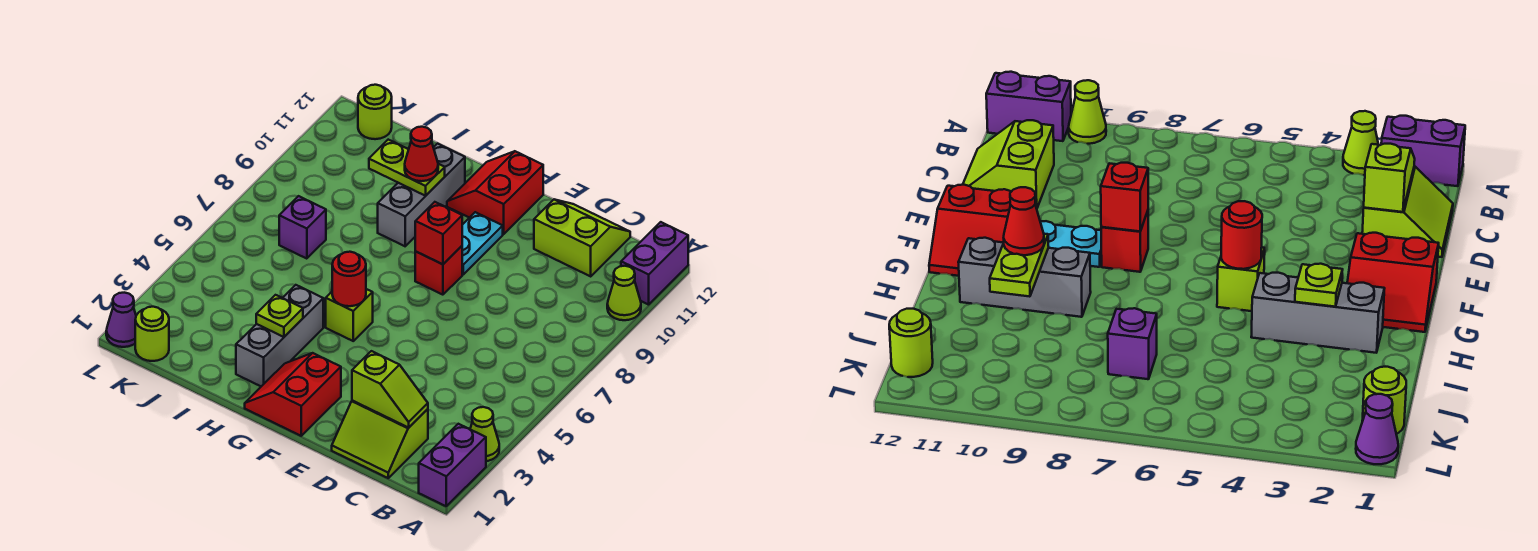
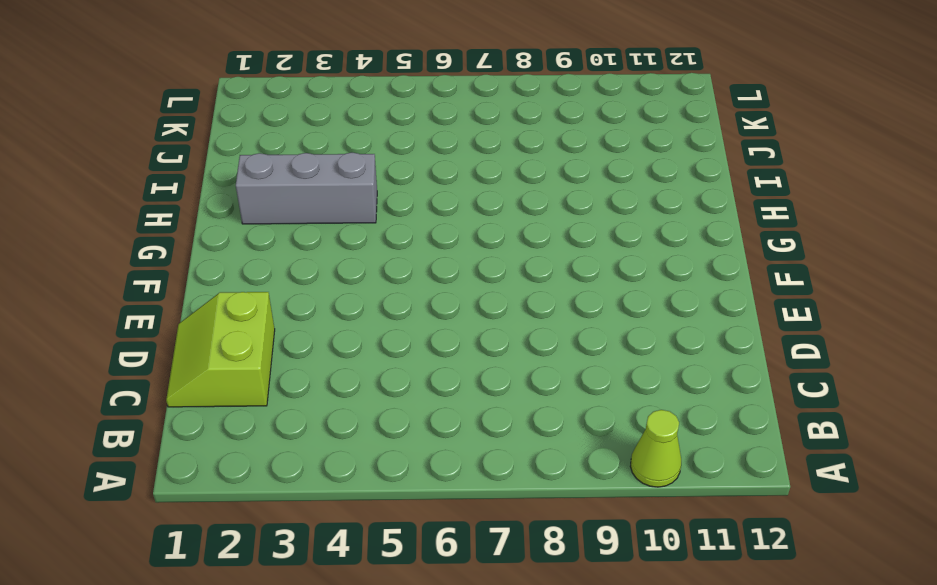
none -> purple 1x2 brick [419,424,486,506]
none -> lime 1x1 cone [470,407,499,461]
none -> purple 1x2 brick [621,222,688,305]

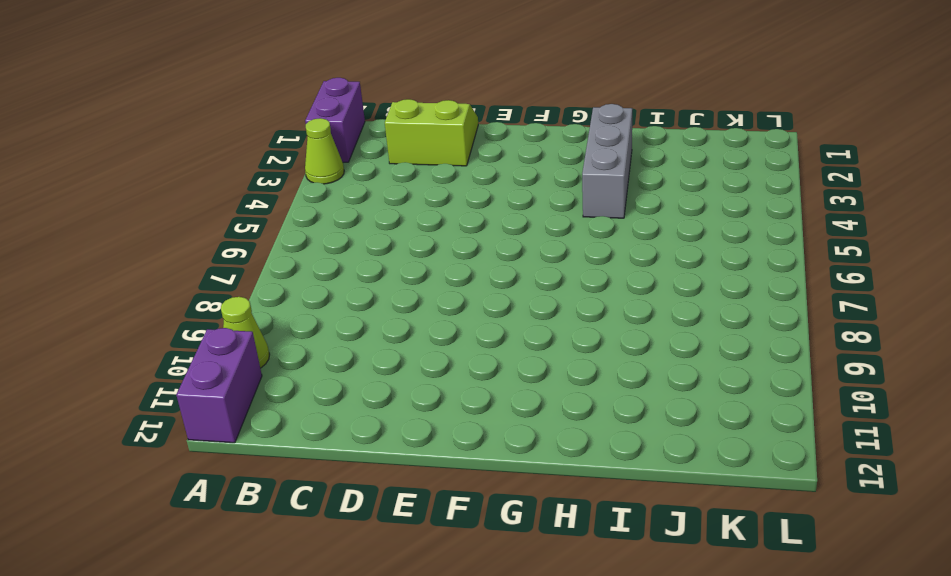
none -> lime 2x2 slope [534,200,630,276]
none -> red 2x2 slope [245,353,341,436]
none -> red 1x1 brick [415,246,462,295]

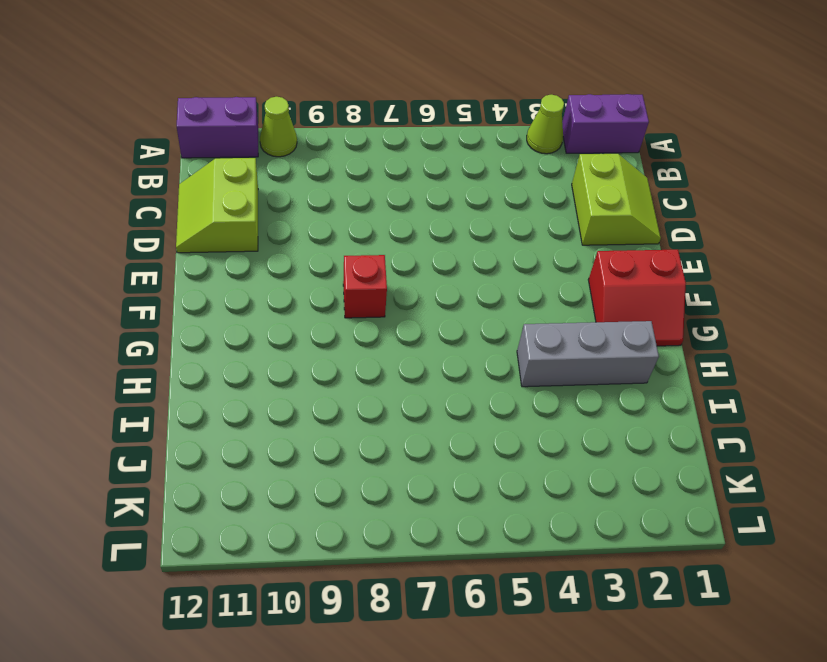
none -> cyan 1x2 plate [462,212,503,274]
none -> red 2x2 slope [447,151,543,234]
none -> lime 1x1 brick [326,289,373,341]

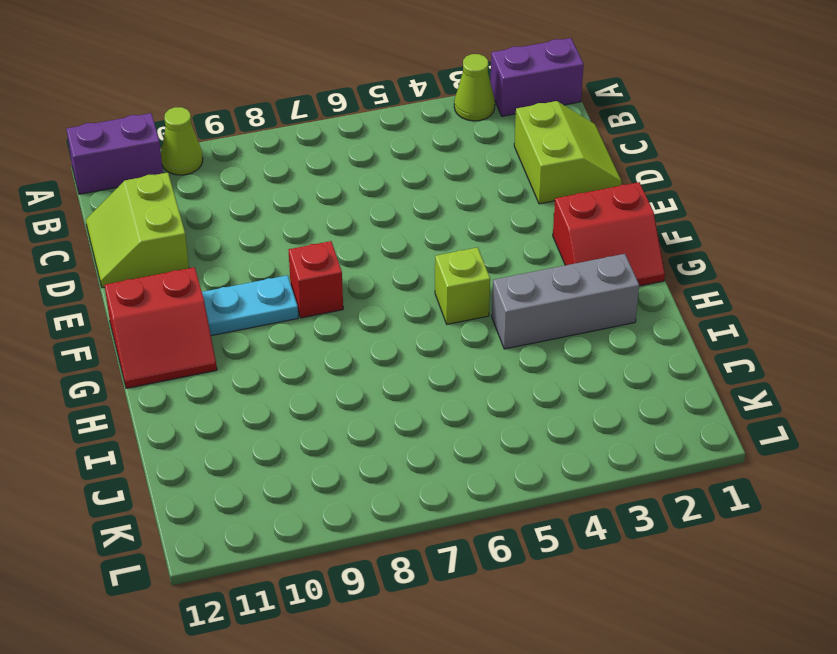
none -> grey 1x3 brick [378,144,465,246]
none -> purple 1x1 brick [279,196,326,259]
none -> lime 1x1 round brick [135,307,169,361]

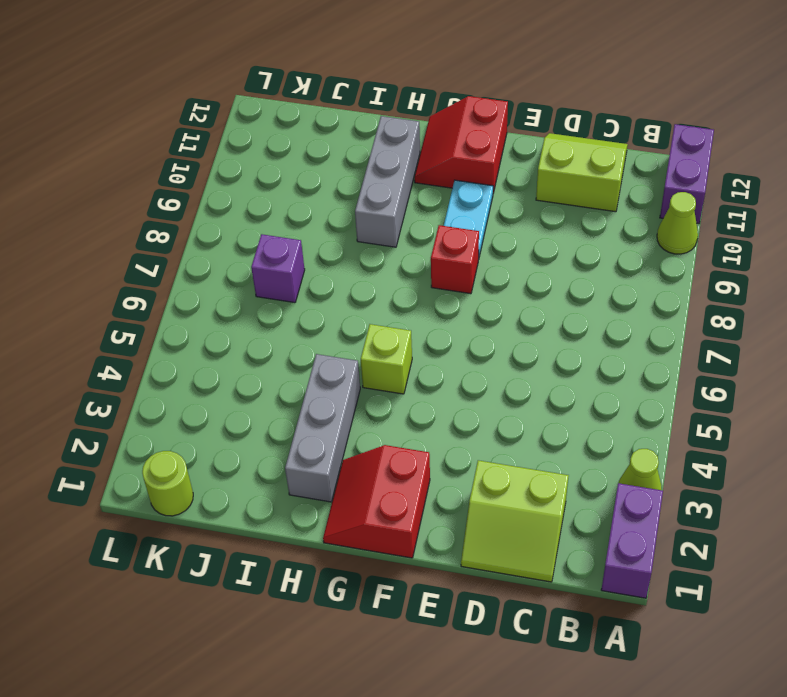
none -> lime 1x1 round brick [358,85,392,139]
none -> purple 1x1 cone [106,293,136,347]
none -> lime 1x2 slope [352,351,428,428]

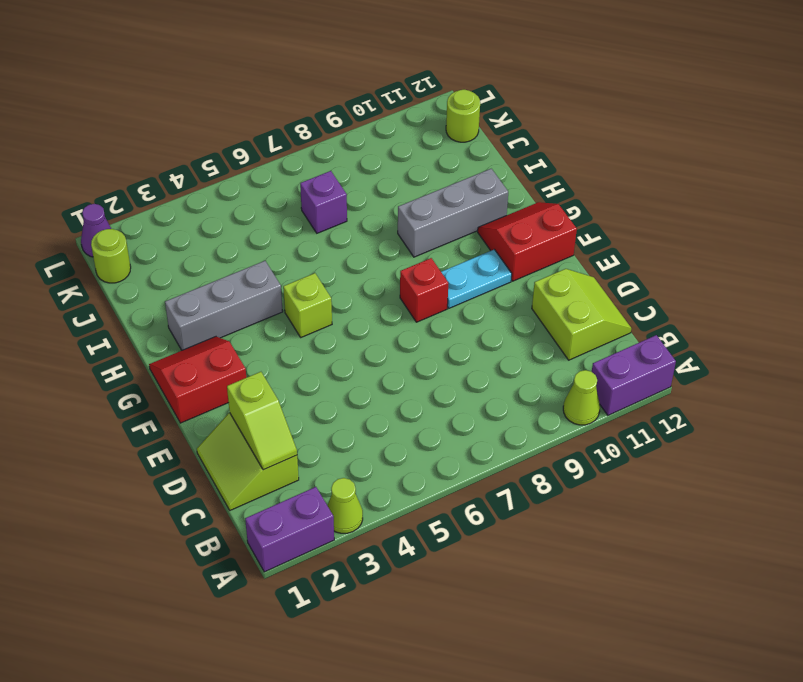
none -> red 1x1 brick [415,202,462,264]
none -> red 1x1 round brick [332,252,366,306]
none -> lime 1x1 plate [256,295,303,337]

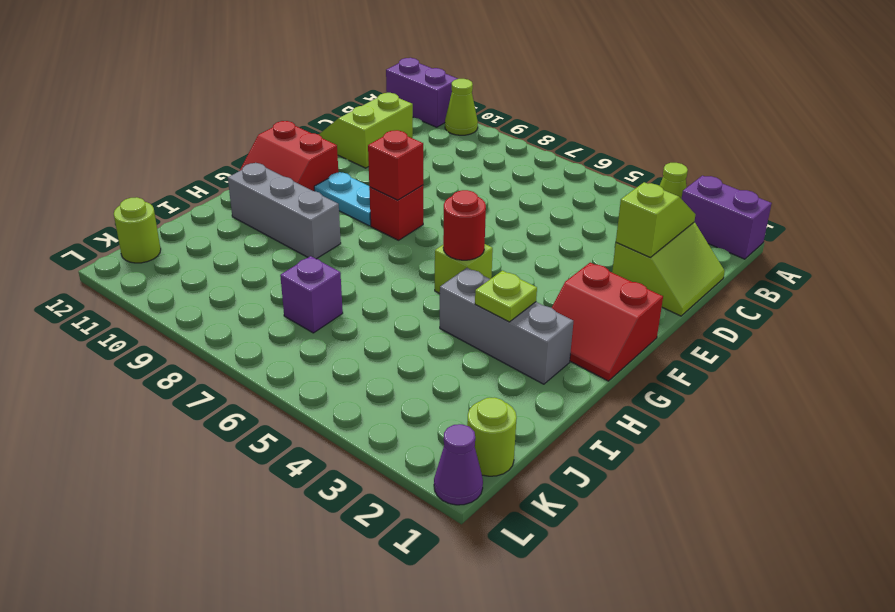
none -> lime 1x2 plate [369,140,445,196]
none -> red 1x1 cone [405,127,438,181]

